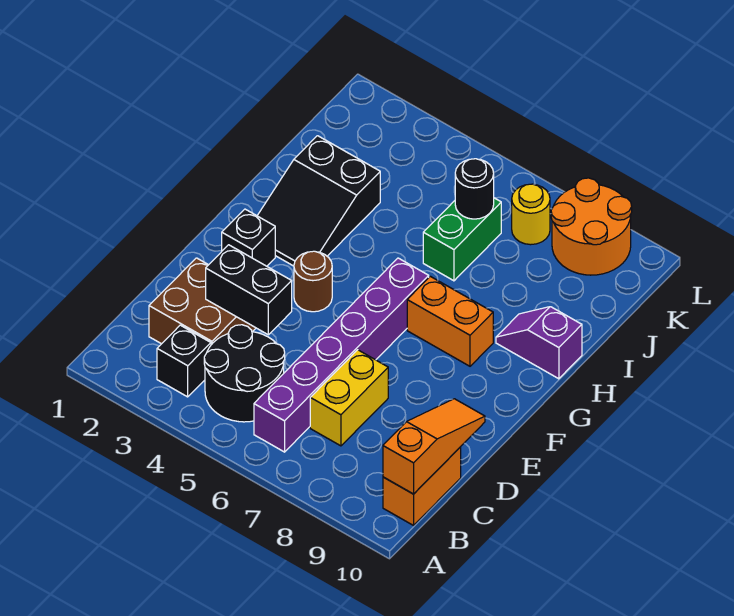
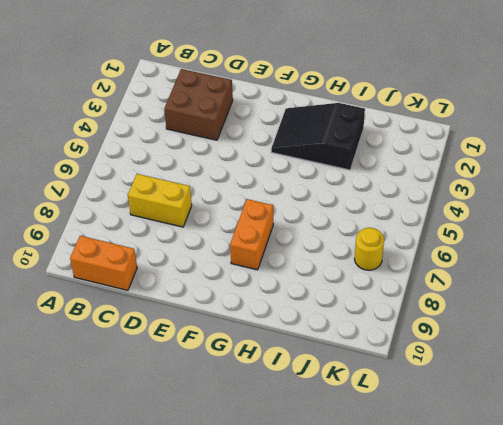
none -> black 1x1 brick [157,325,211,397]
none -> black 2x2 round brick [204,325,285,422]
none -> purple 1x6 brick [254,258,429,452]

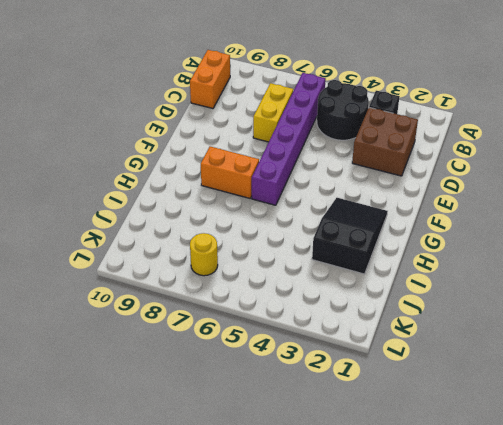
none -> black 1x1 brick [222,209,275,266]
none -> brown 1x1 round brick [294,251,332,312]
none -> purple 1x2 slope [496,307,582,379]

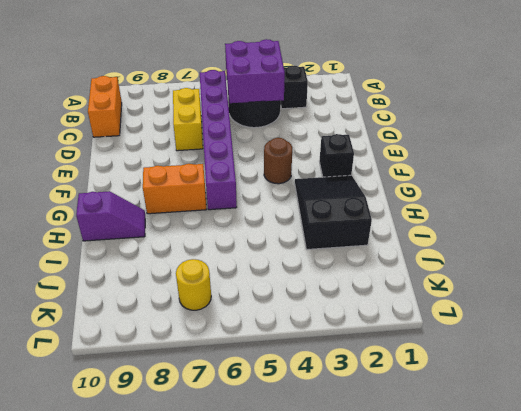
purple 2x2 brick [225,39,285,103] -> none
none -> brown 2x2 brick [149,258,256,345]
none -> green 1x2 brick [423,198,501,281]
none -> orange 2x2 round brick [551,178,632,275]

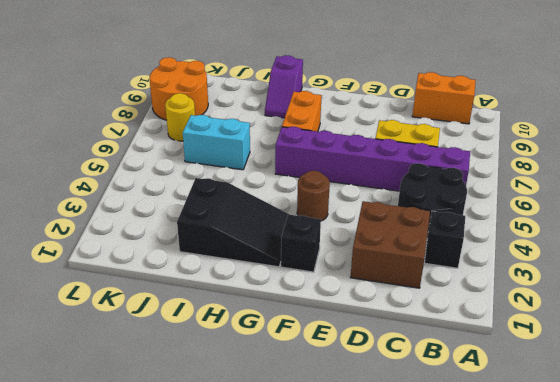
cyan 1x2 brick [183,115,250,170] -> green 1x2 brick [423,198,501,281]
none -> orange 1x3 slope [383,399,485,494]
none -> black 1x2 brick [206,245,292,335]
none -> black 1x1 round brick [455,159,494,219]

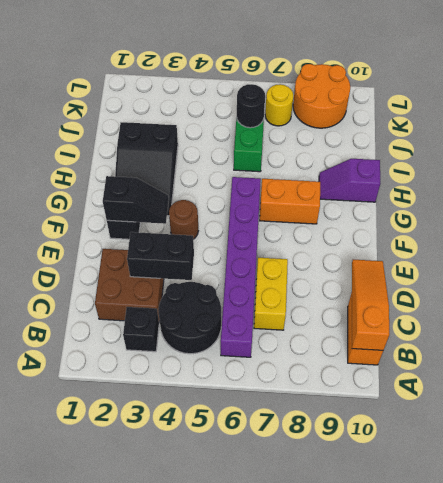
black 1x2 slope [103,176,169,224] -> none

